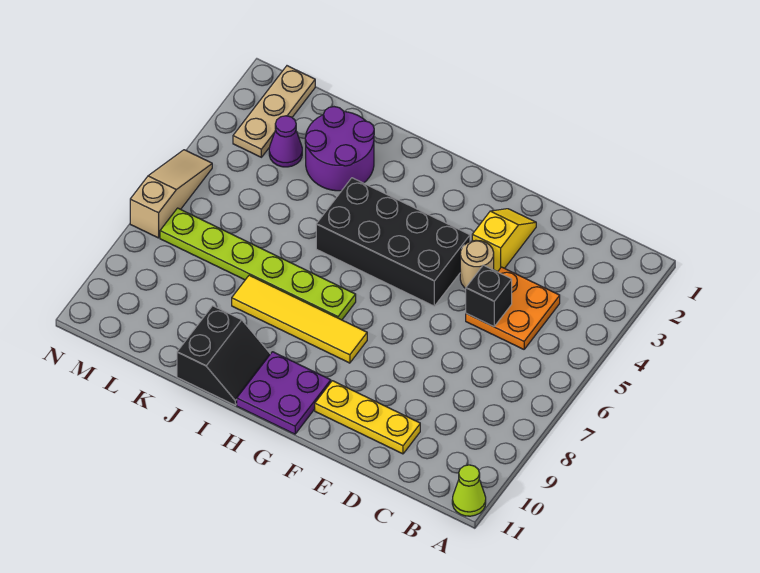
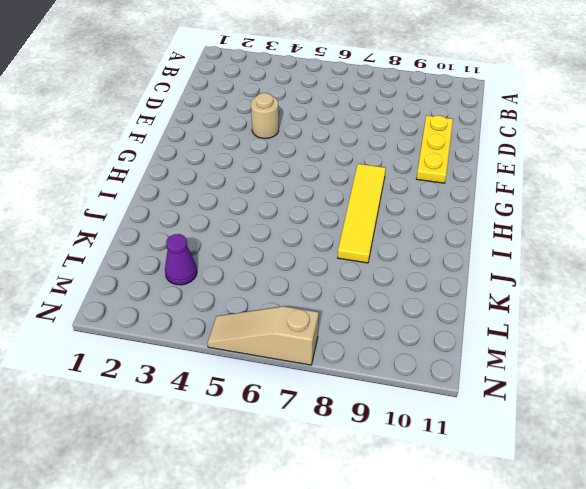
none -> lime 1x1 cone [452,465,486,516]
none -> orange 2x2 plate [466,267,560,349]
none -> yellow 1x2 slope [472,209,536,272]

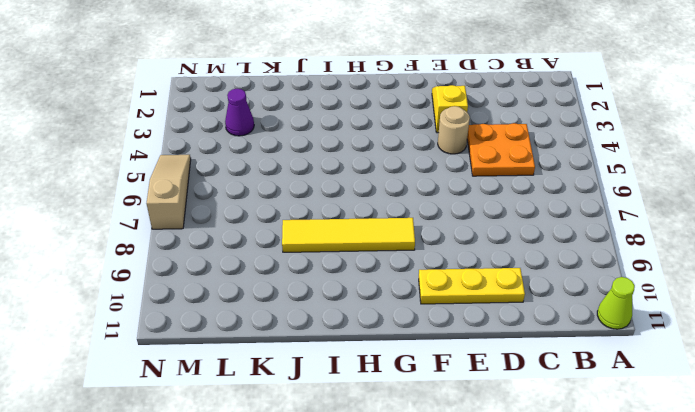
none -> black 2x4 brick [316,178,470,306]
none -> purple 2x2 plate [237,352,331,434]
none -> lime 1x6 plate [160,208,356,320]

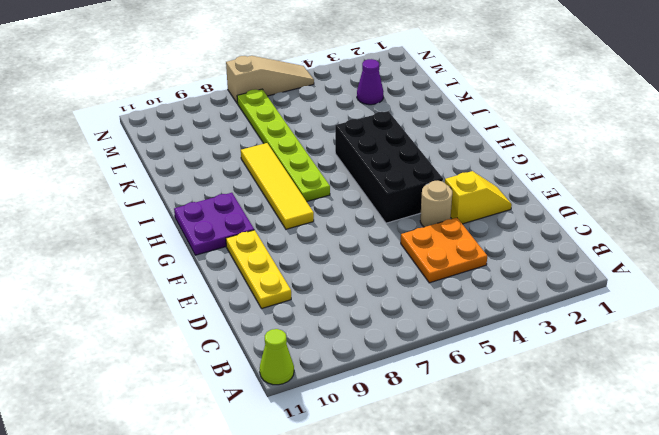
none -> black 2x2 slope [177,306,270,405]
none -> purple 2x2 round brick [305,107,374,191]
none -> tan 1x3 plate [233,66,315,157]

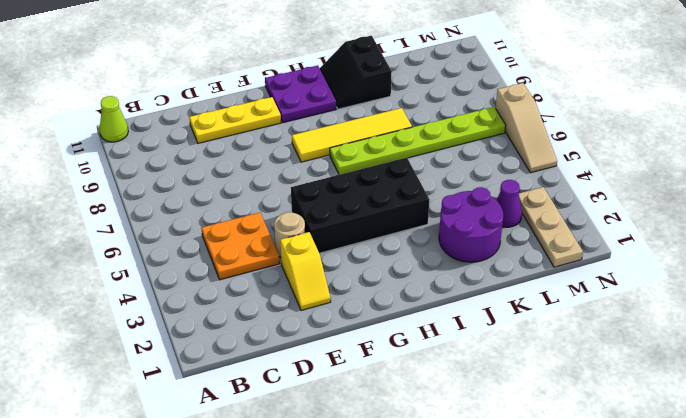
none -> black 1x1 brick [466,265,512,327]

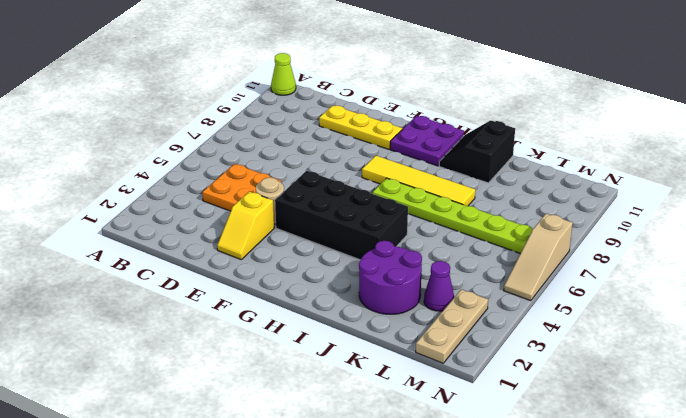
none -> black 1x1 brick [466,265,512,327]

